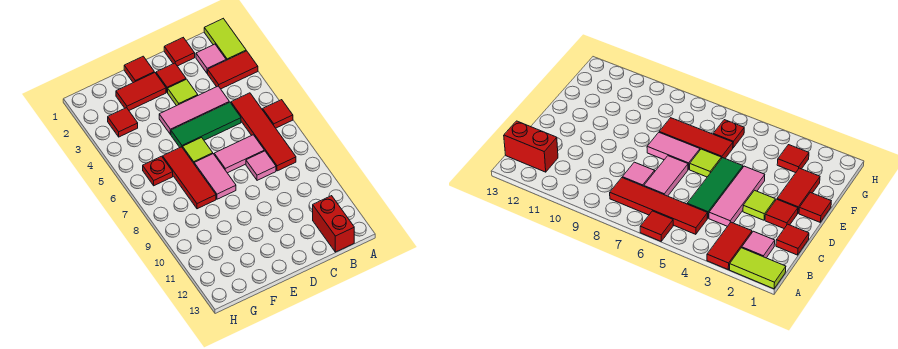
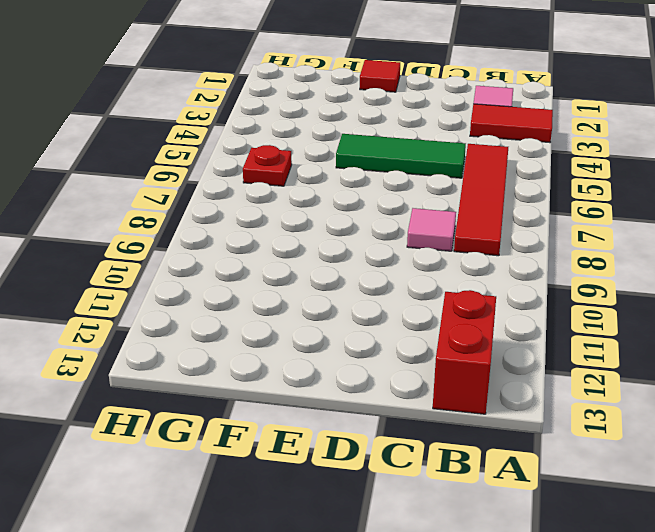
none -> lime 1x2 tile [204,19,246,60]
none -> red 1x1 tile [263,100,293,128]
none -> red 1x1 tile [164,38,195,66]

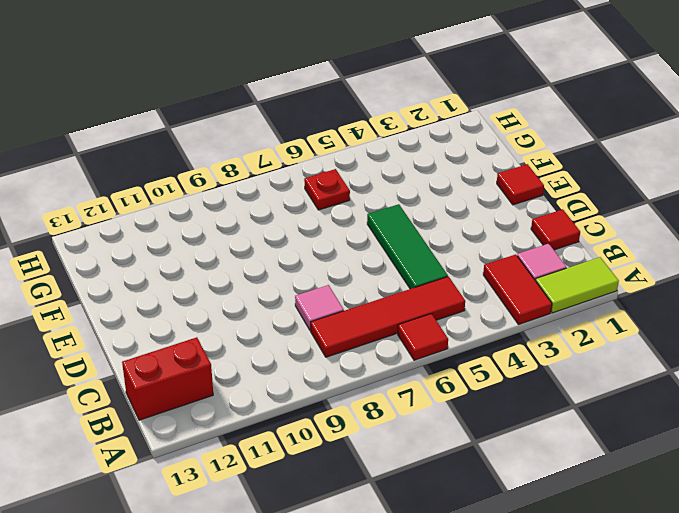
none -> pink 1x3 tile [159,86,229,134]
none -> pink 1x2 tile [214,135,264,173]
none -> red 1x1 tile [156,63,186,92]

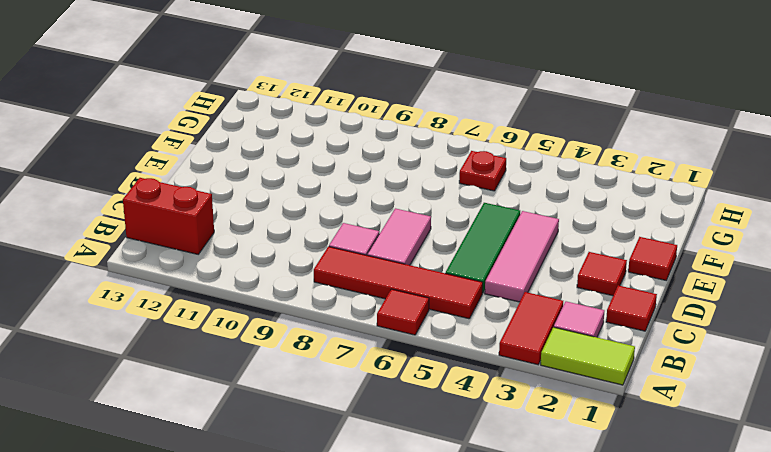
none -> lime 1x1 tile [168,79,198,106]
none -> red 1x2 tile [116,73,166,110]
none -> lime 1x1 tile [183,138,213,163]

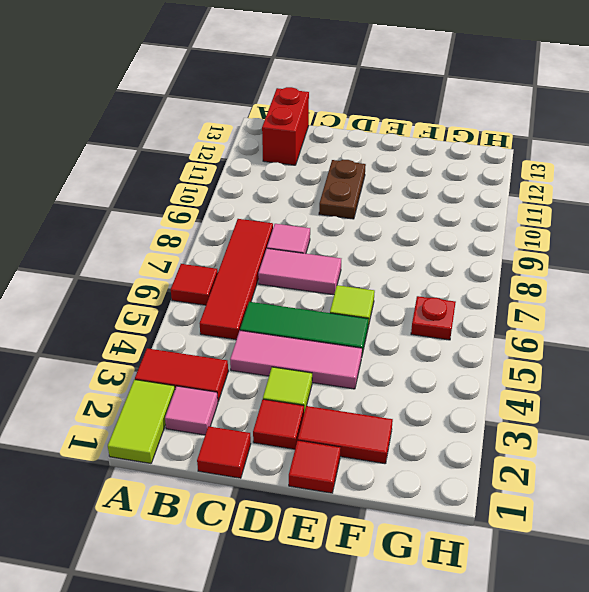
brown 1x2 plate [319,160,366,219] -> none
none -> pink 1x2 tile [194,154,236,199]
none -> red 1x3 tile [163,147,216,209]
none -> red 1x1 tile [108,108,138,137]

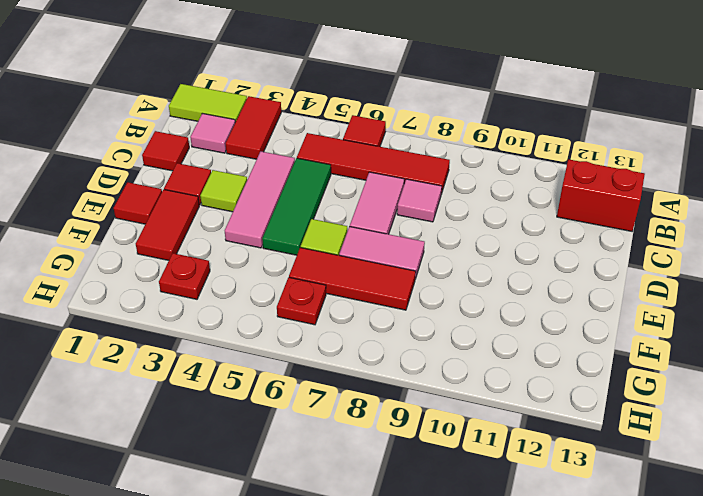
red 1x1 plate [159,253,210,299] -> red 1x1 tile [108,108,138,137]

